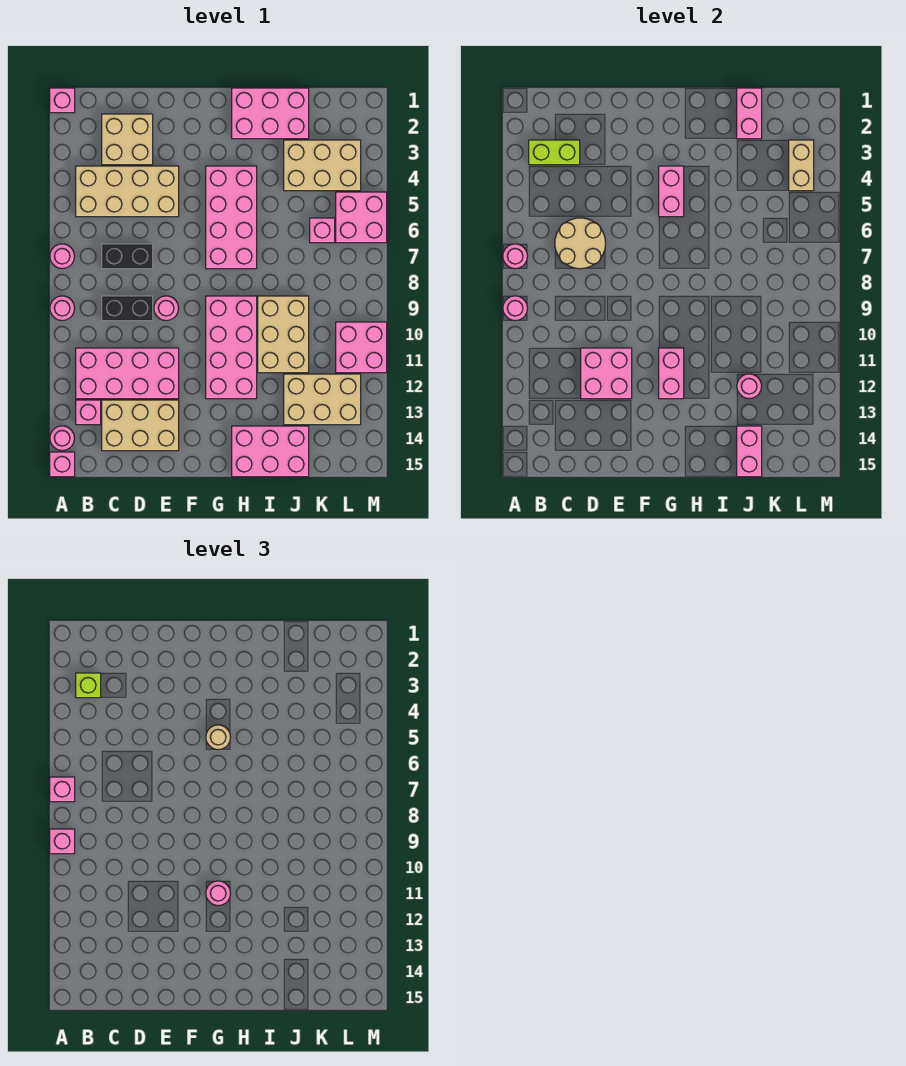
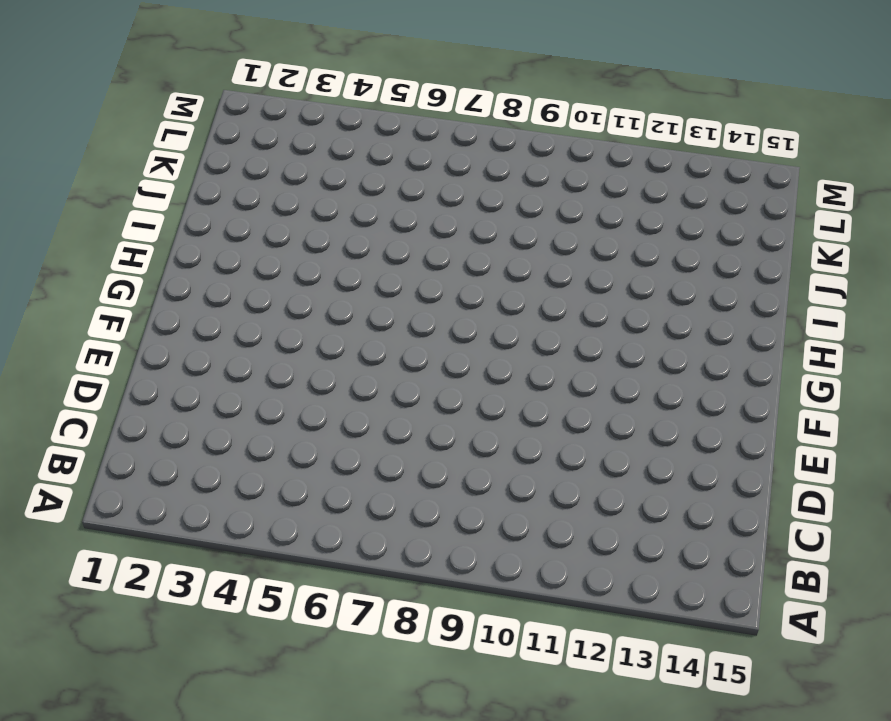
none -> pink 1x1 brick [50,88,75,113]
none -> pink 1x1 round brick [50,244,75,269]
none -> pink 1x1 round brick [50,296,75,321]
none -> pink 1x1 round brick [50,426,75,451]

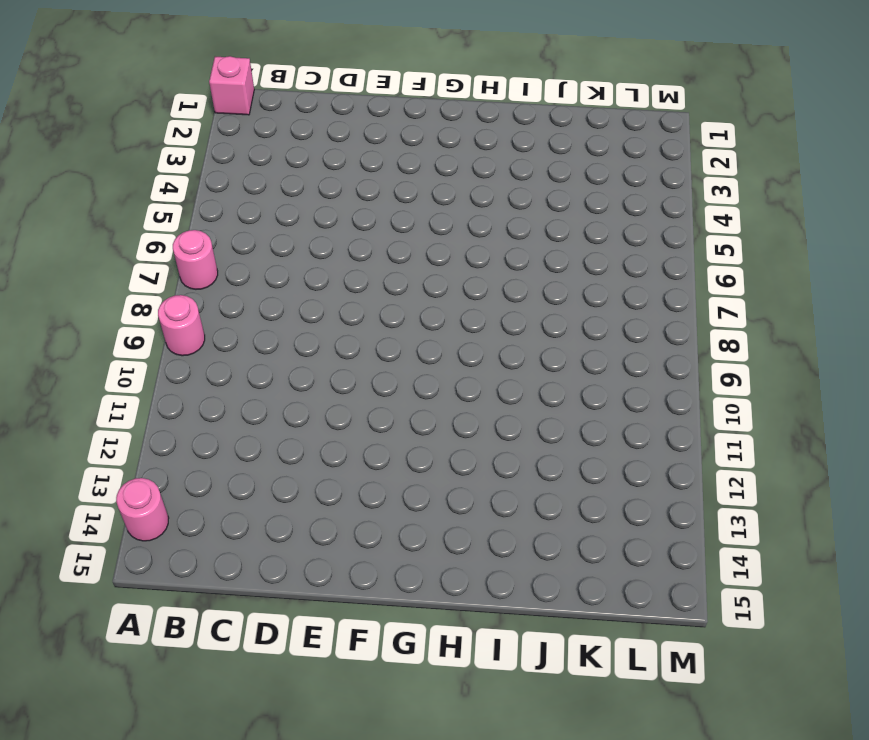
none -> pink 1x1 brick [50,452,75,477]
none -> tan 2x4 brick [76,166,179,217]
none -> pink 2x4 brick [76,348,179,399]
none -> pink 1x1 brick [76,400,101,425]

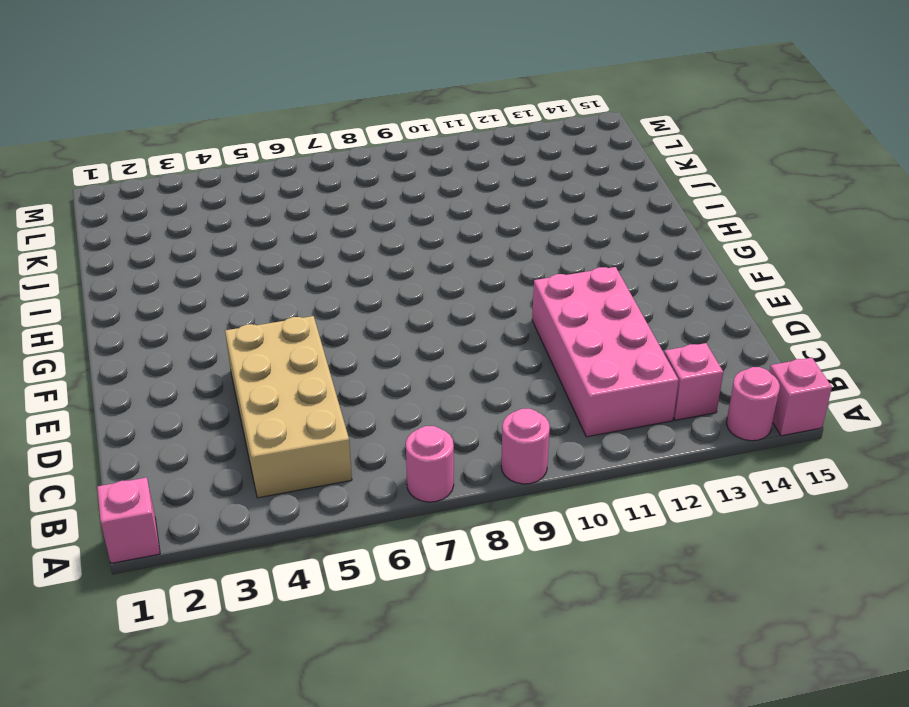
none -> tan 2x2 brick [102,114,153,165]
none -> black 1x2 brick [102,244,153,269]
none -> black 1x2 brick [102,296,153,321]
none -> tan 2x3 brick [102,400,179,451]

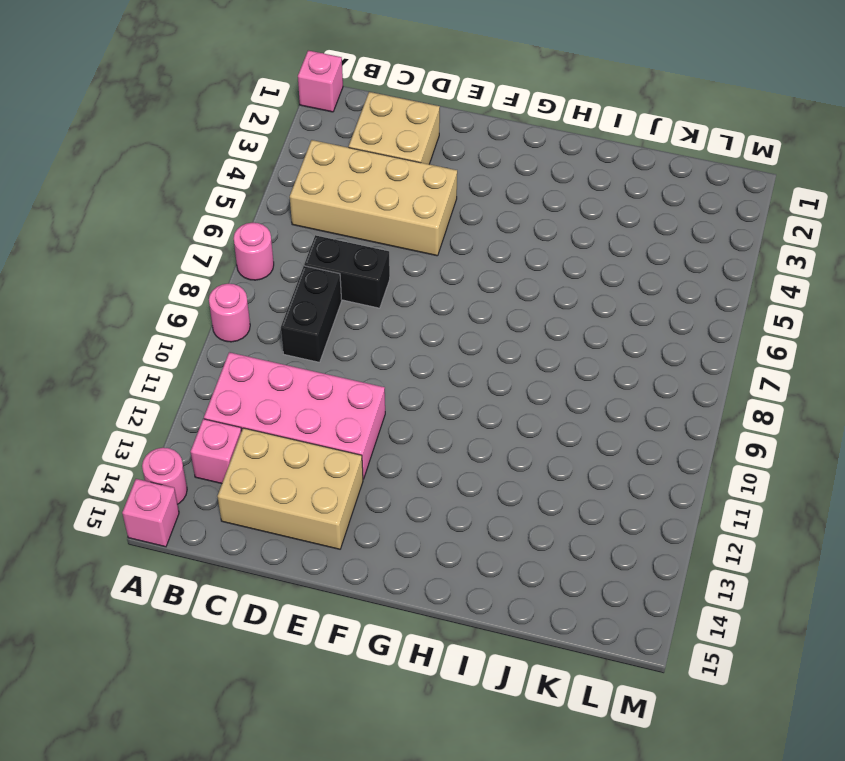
black 1x2 brick [281,266,342,362] -> black 1x2 brick turned to [102,296,153,321]
none -> pink 1x1 round brick [154,296,179,321]
none -> pink 2x4 brick [206,166,257,269]
none -> pink 2x4 brick [206,296,257,399]
none -> pink 2x3 brick [232,88,309,139]

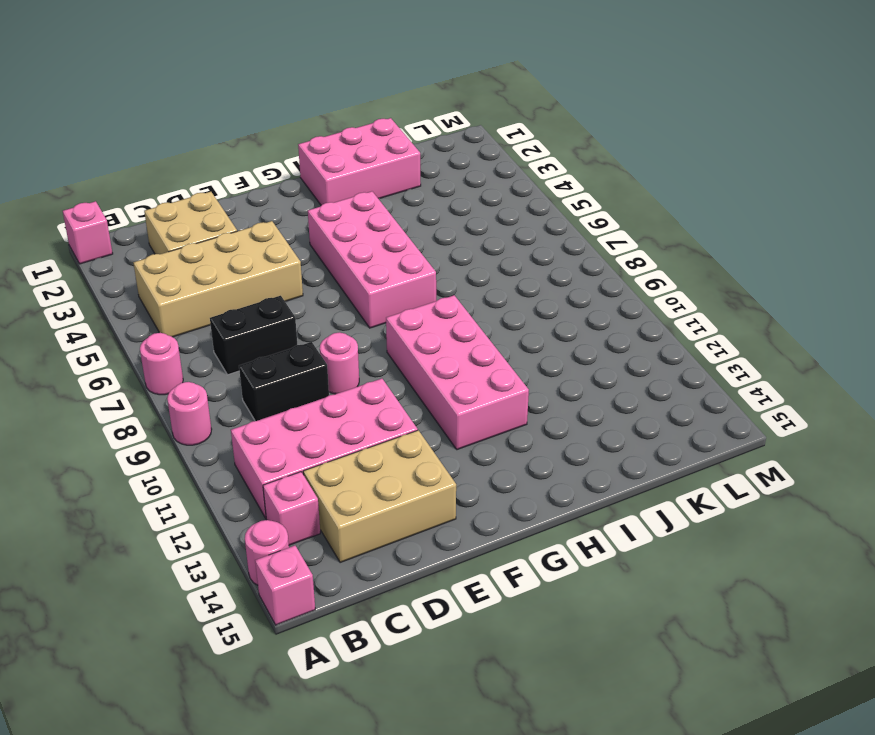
none -> pink 2x3 brick [232,426,309,477]
none -> tan 2x3 brick [258,296,309,373]
none -> tan 2x3 brick [284,140,361,191]
none -> tan 2x3 brick [284,374,361,425]

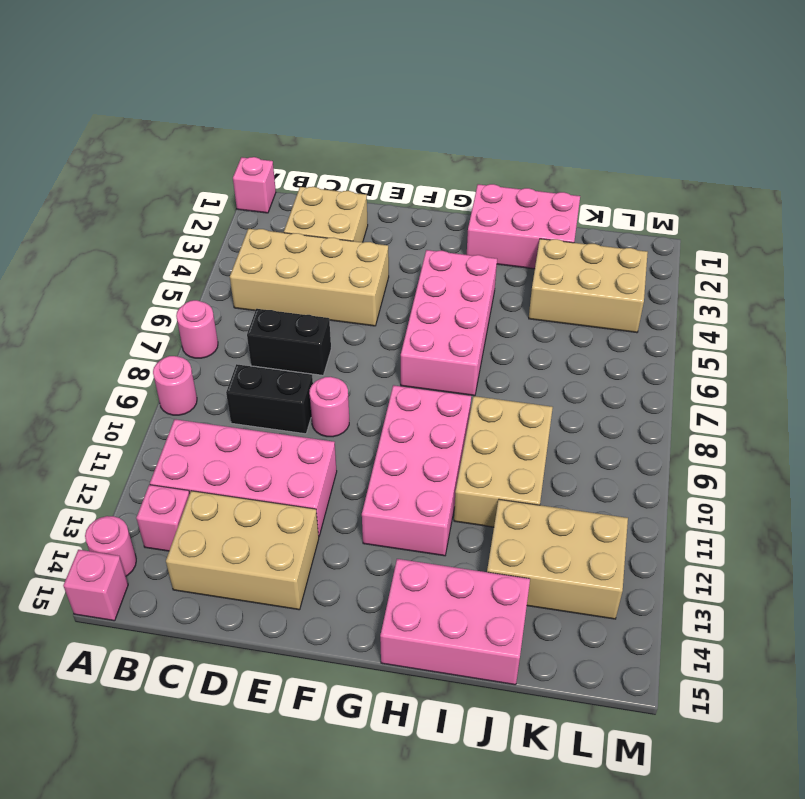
none -> pink 1x1 brick [310,218,335,243]
none -> pink 2x2 brick [336,192,387,243]
none -> pink 2x2 brick [336,322,387,373]
none -> pink 1x1 round brick [503,244,528,269]

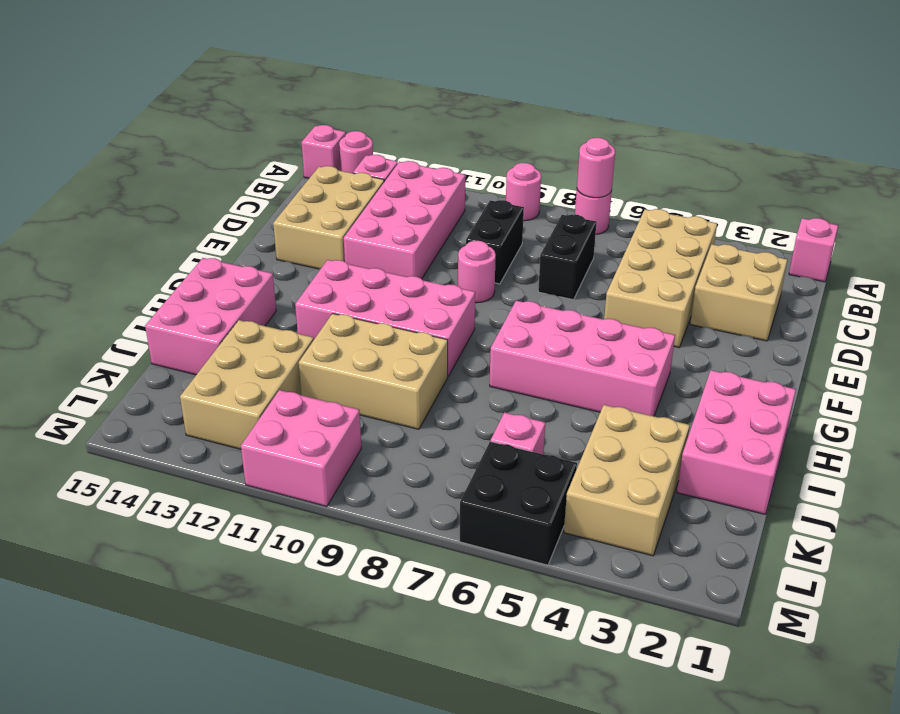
black 2x2 brick [459,441,577,565] -> pink 2x2 brick [336,192,387,243]
none -> pink 1x1 round brick [503,296,528,321]
none -> lime 1x2 brick [529,140,580,165]
none -> tan 2x2 round brick [555,218,606,269]
none -> pink 2x2 brick [581,348,632,399]

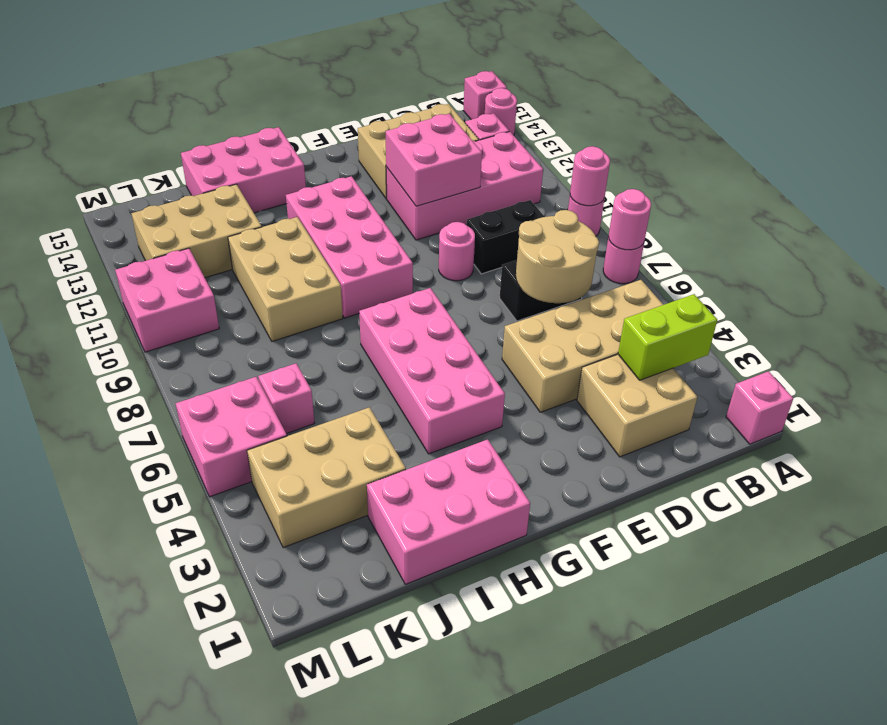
none -> pink 1x2 brick [659,166,684,217]
none -> pink 1x2 brick [659,348,684,399]
none -> pink 1x2 brick [737,88,762,139]
none -> pink 1x1 round brick [737,374,762,399]

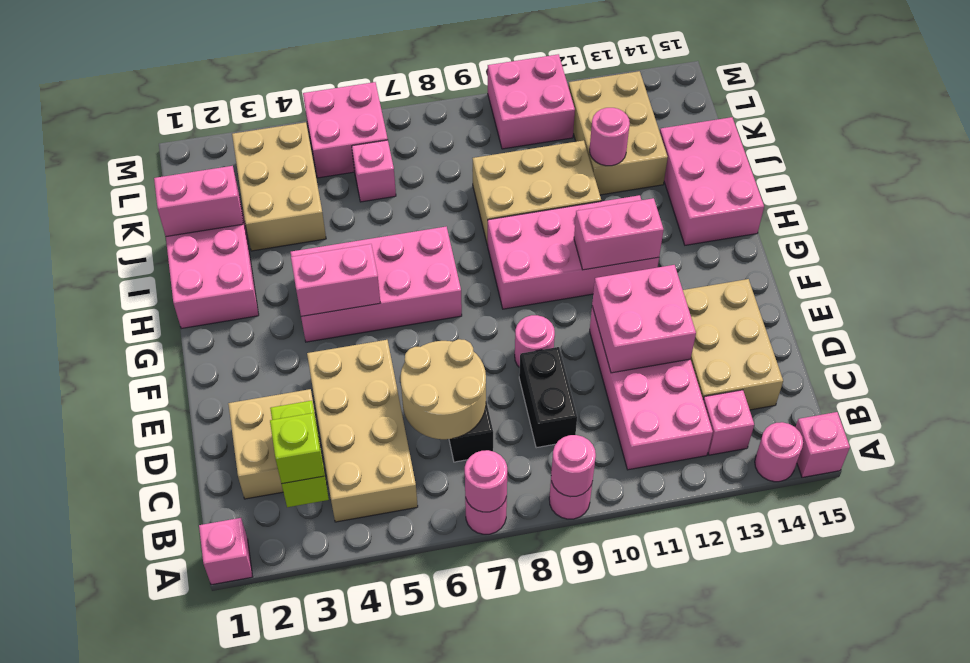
none -> pink 1x2 brick [737,426,762,477]
none -> tan 1x2 brick [789,140,814,191]
none -> pink 1x1 brick [50,777,75,802]
none -> pink 1x1 brick [50,829,75,854]

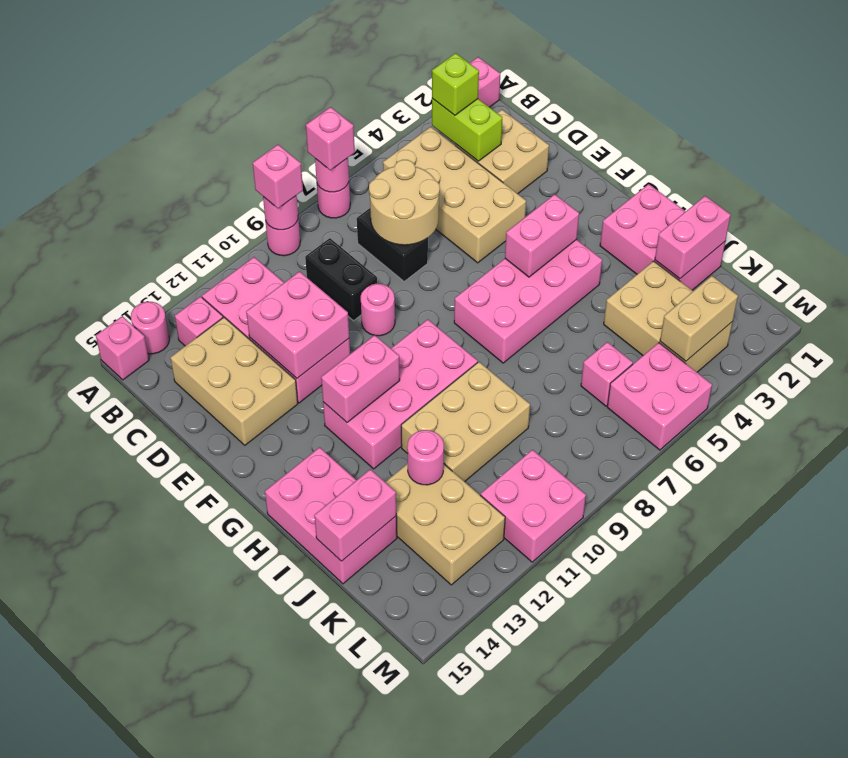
none -> tan 1x1 round brick [206,725,231,750]
none -> pink 1x1 round brick [206,881,231,906]

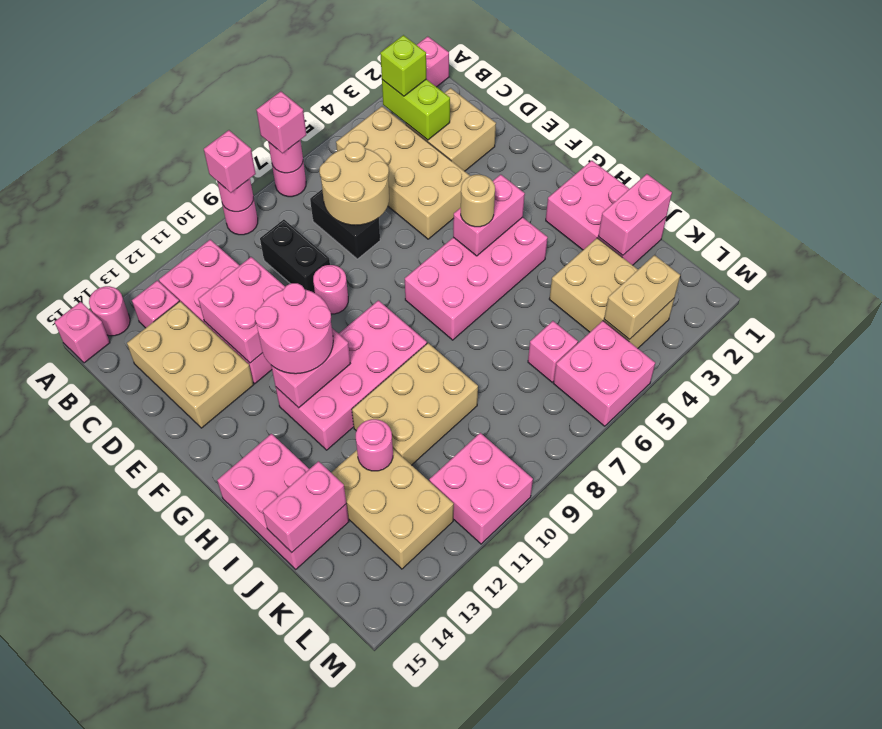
pink 2x2 round brick [255,283,333,374] -> pink 1x1 round brick [206,881,231,906]

